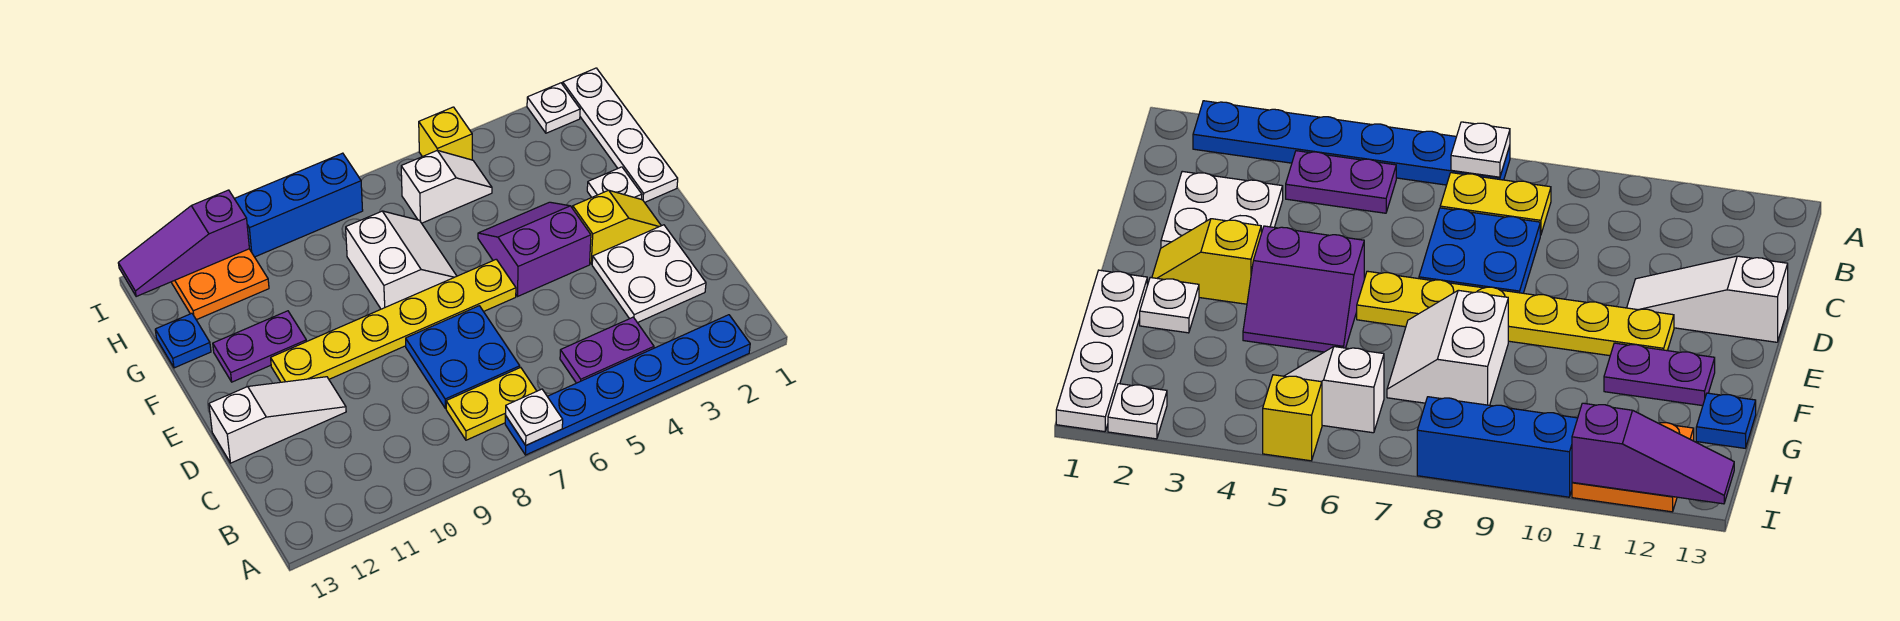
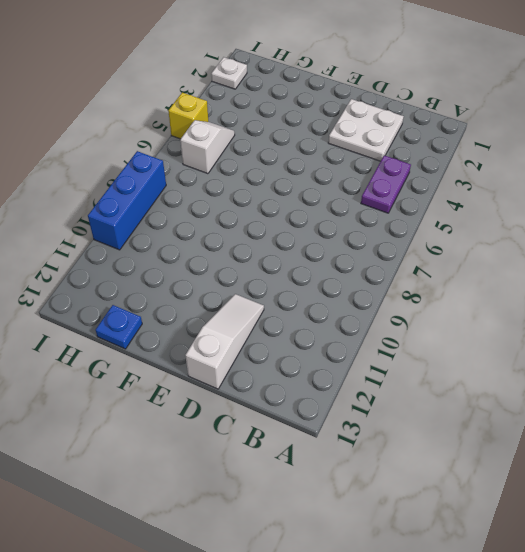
none -> blue 1x6 plate [505,315,750,455]
none -> yellow 1x2 plate [446,367,537,440]
none -> blue 2x2 plate [406,306,520,408]

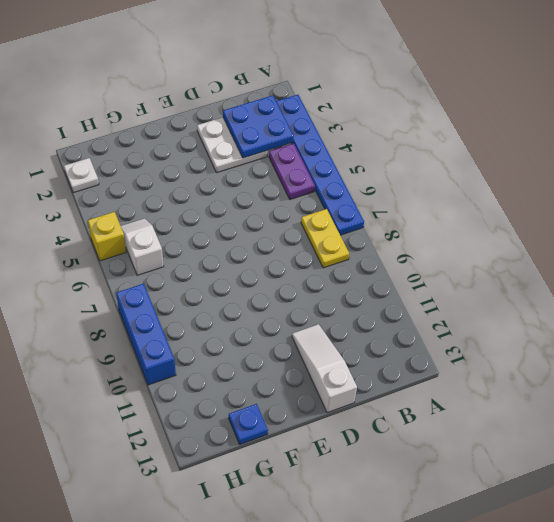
blue 2x2 plate [223,95,294,158] -> blue 2x2 plate moved to [406,306,520,408]
none -> yellow 1x2 slope [573,190,661,264]
none -> purple 2x2 slope [478,202,591,296]
none -> yellow 1x6 plate [271,259,516,382]

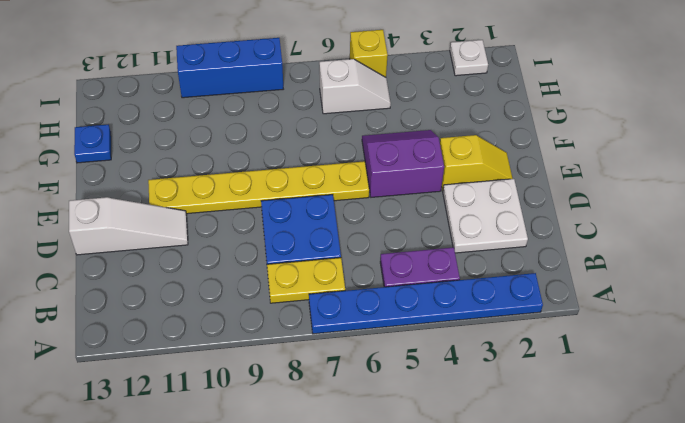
none -> white 1x4 plate [563,68,678,202]
none -> white 1x1 plate [587,167,642,199]
none -> white 2x2 slope [346,211,457,309]

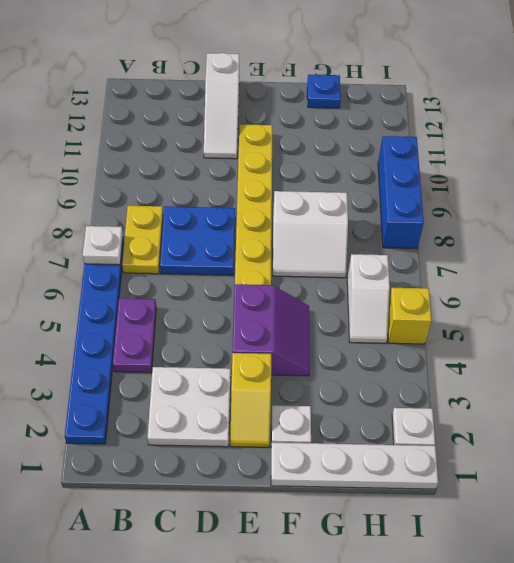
none -> purple 1x2 plate [213,311,307,382]
none -> orange 2x2 plate [171,249,269,320]
none -> purple 1x3 slope [118,190,249,297]

